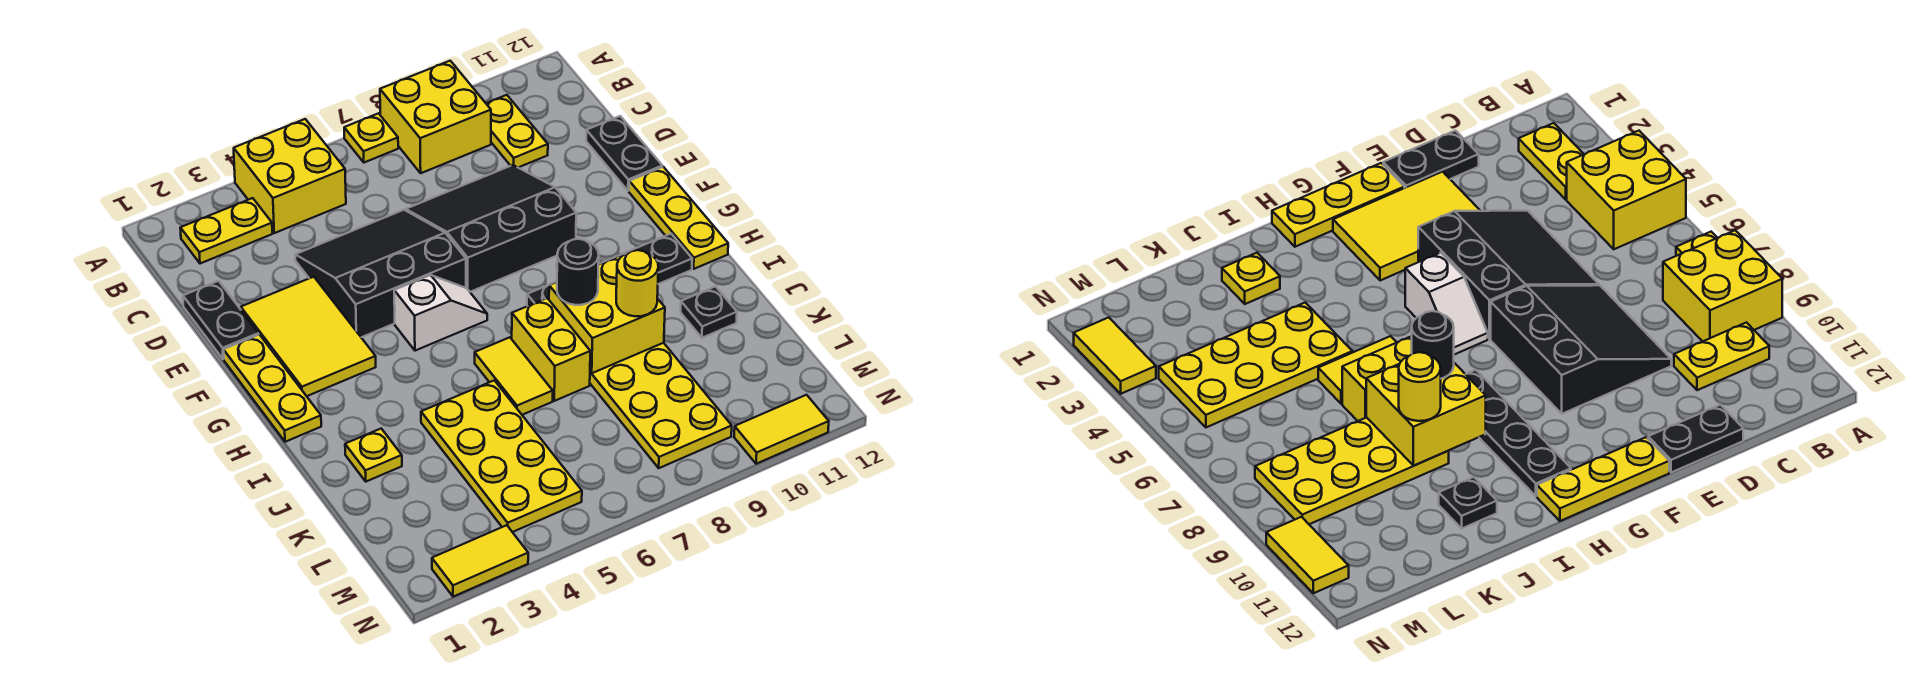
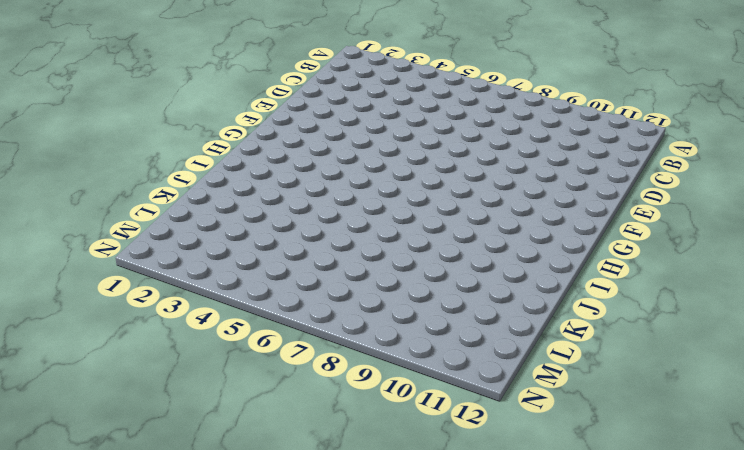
none -> yellow 2x2 brick [234,119,346,233]
none -> yellow 1x1 plate [344,113,398,163]
none -> yellow 2x2 brick [380,61,491,173]

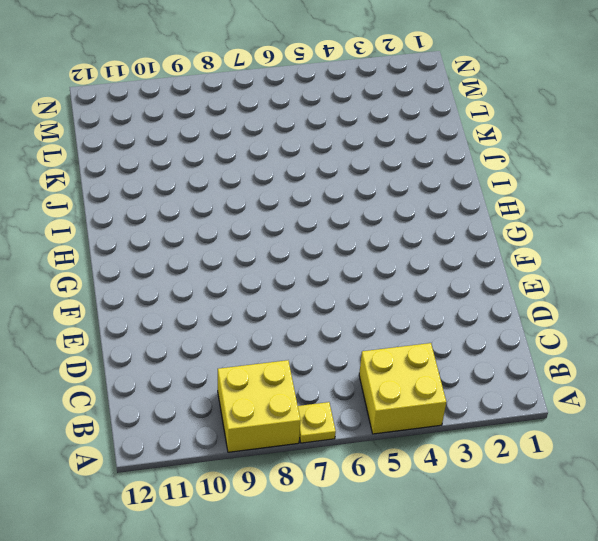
none -> yellow 1x2 plate [180,198,272,264]
none -> yellow 1x2 plate [486,95,548,167]
none -> black 1x2 plate [183,281,259,359]

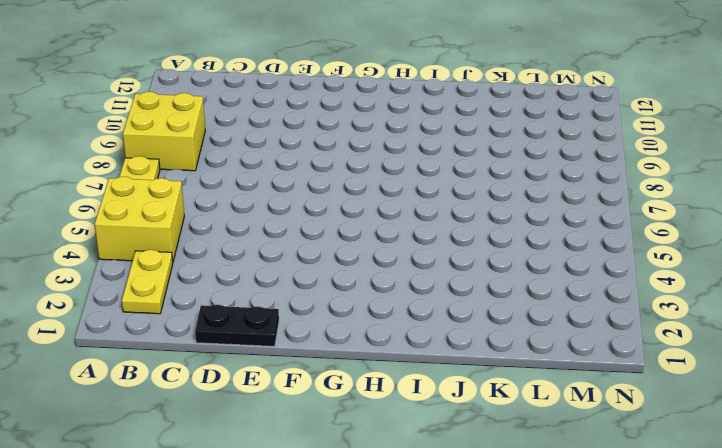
none -> yellow 1x2 plate [486,95,548,167]
none -> black 3x3 slope [295,210,466,337]
none -> black 3x3 slope [406,165,576,292]

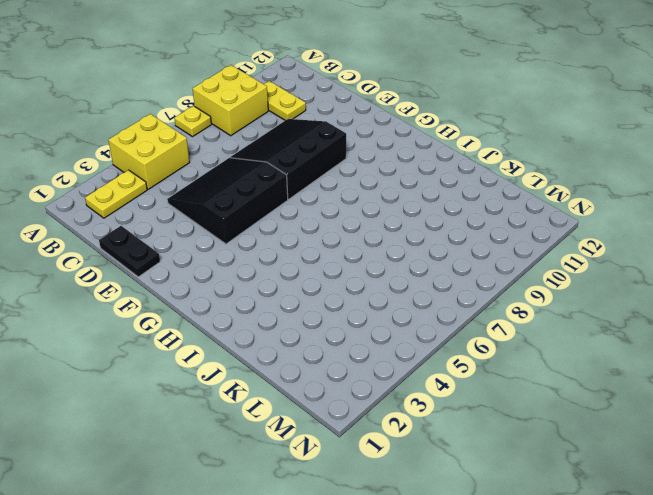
none -> black 1x2 plate [586,116,662,191]
none -> yellow 2x3 tile [241,277,376,396]
none -> yellow 1x3 plate [224,335,321,442]

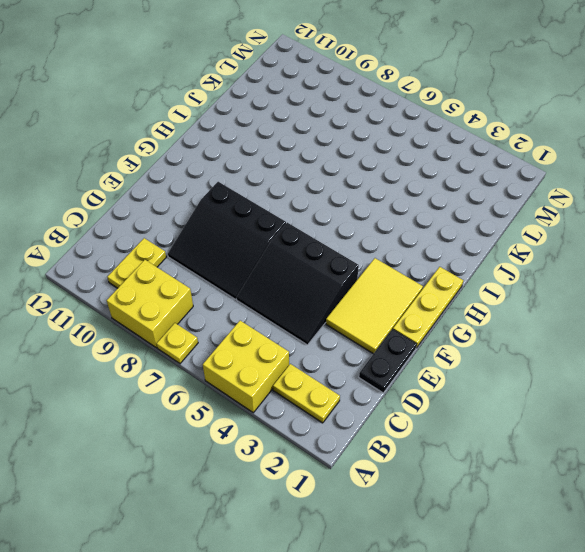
none -> black 1x2 plate [586,116,662,191]
none -> yellow 1x3 plate [629,167,728,269]
none -> white 1x2 slope [394,275,487,351]

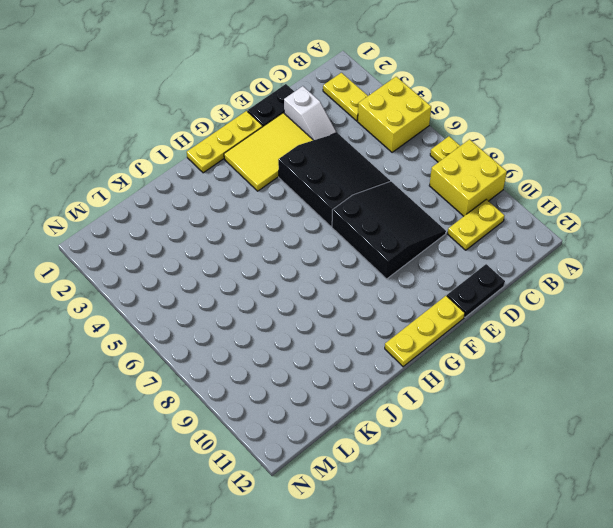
white 1x2 slope [284,86,337,140] -> white 1x2 slope moved to [394,275,487,351]
none -> black 1x4 plate [527,234,692,306]
none -> yellow 1x2 tile [475,337,553,415]
none -> yellow 1x2 brick [512,298,590,401]

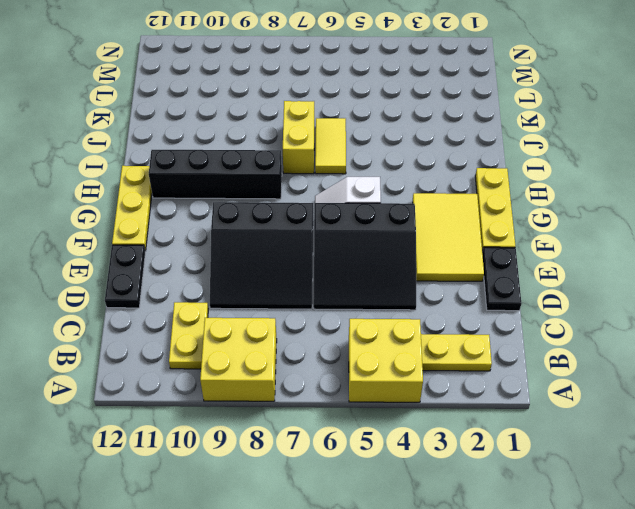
black 1x4 brick [149,150,282,199] -> black 1x4 plate [527,234,692,306]
none -> yellow 1x1 plate [344,113,398,163]
none -> yellow 1x1 plate [345,429,402,482]
none -> yellow 2x4 plate [421,380,582,532]

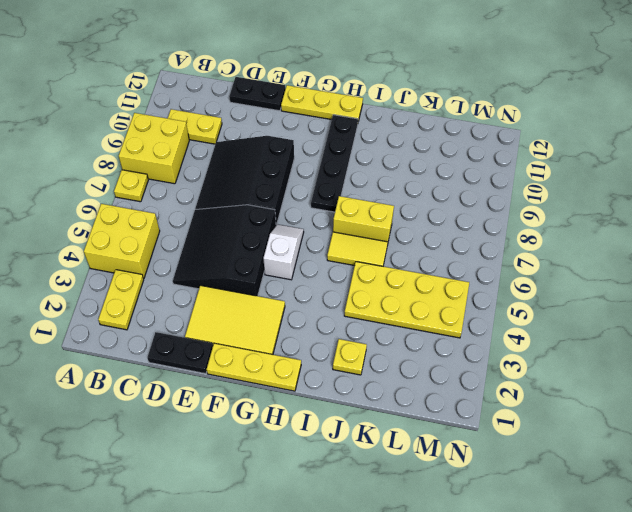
none -> yellow 2x4 plate [590,343,732,468]
none -> black 1x1 plate [681,286,737,338]
none -> yellow 1x2 tile [432,525,528,597]

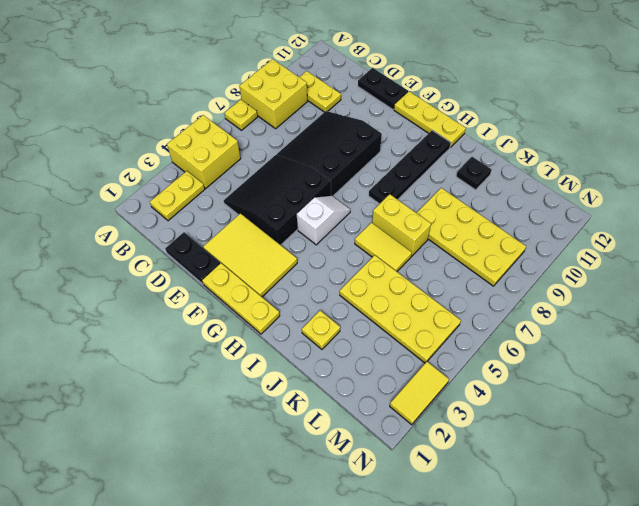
none -> yellow 1x2 tile [734,395,829,464]
none -> yellow 2x2 brick [549,255,665,373]
none -> black 1x1 round brick [557,239,599,305]

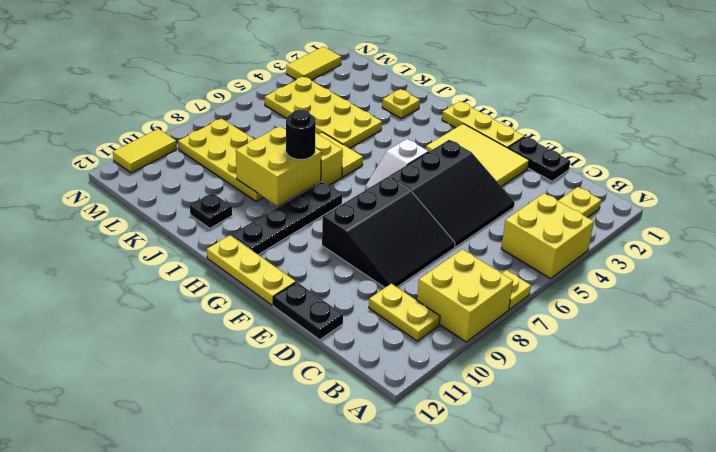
none -> yellow 1x1 round brick [616,250,658,316]

